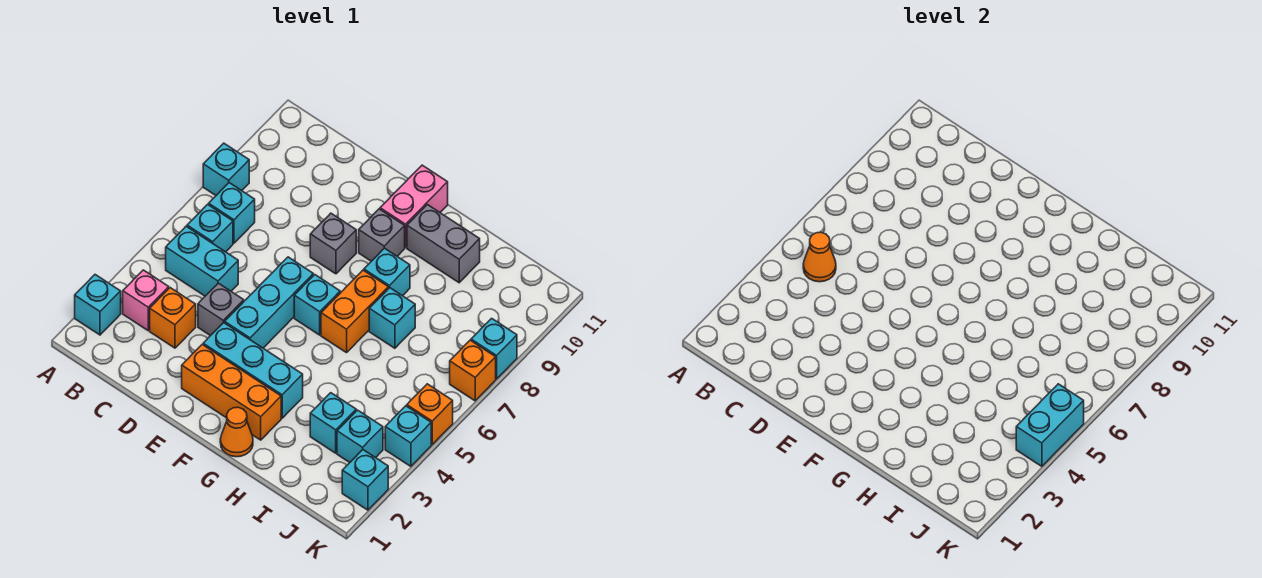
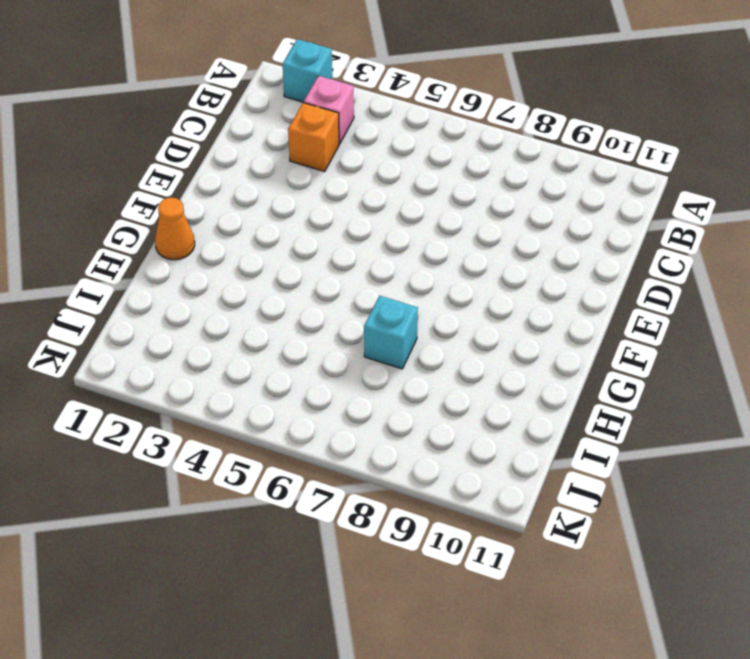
none -> cyan 1x1 brick [203,143,249,195]
none -> cyan 1x2 brick [166,226,238,296]
none -> cyan 1x1 brick [187,204,233,252]

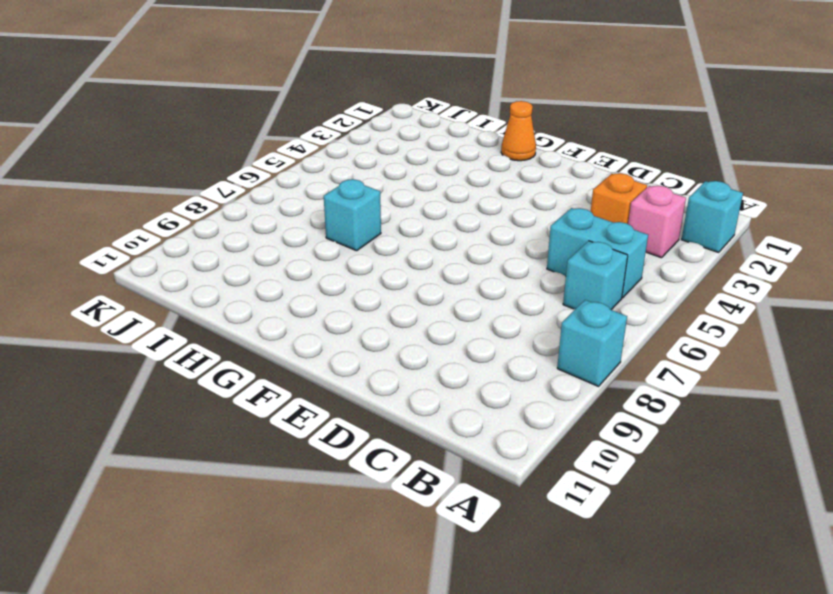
none -> cyan 1x1 brick [209,183,255,243]
none -> grey 1x1 brick [198,283,244,336]
none -> orange 1x3 brick [182,345,281,440]

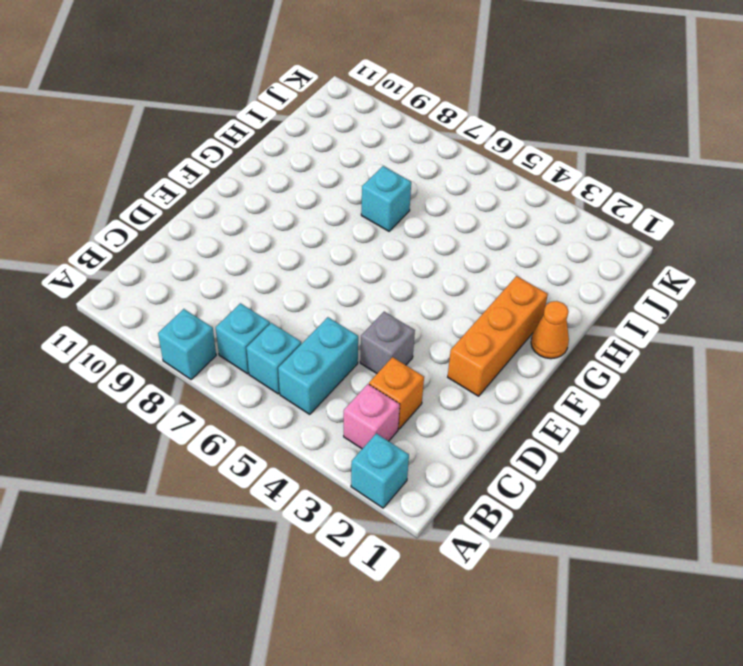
none -> cyan 1x3 brick [203,323,303,418]
none -> cyan 1x3 brick [225,257,313,348]
none -> grey 1x1 brick [310,213,356,274]

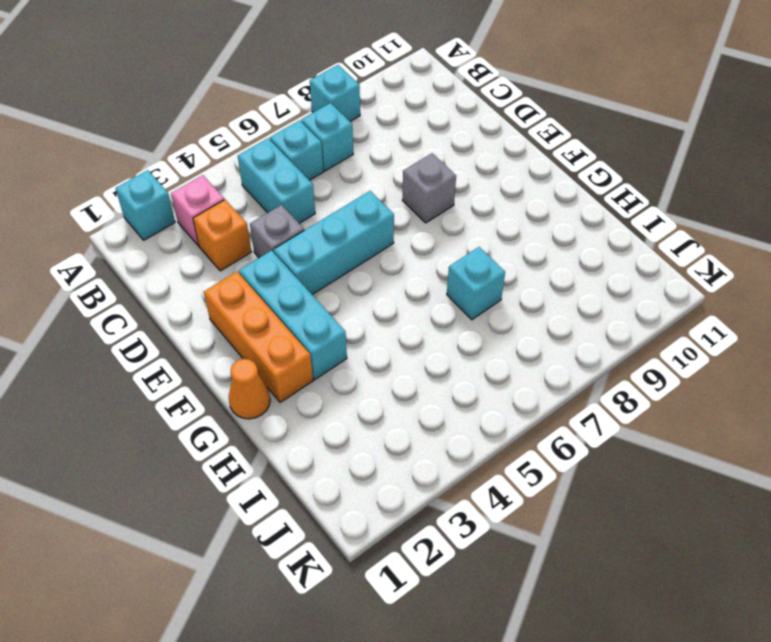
none -> cyan 1x1 brick [294,275,340,335]
none -> grey 1x1 brick [359,209,405,261]
none -> pink 1x2 brick [380,165,448,248]

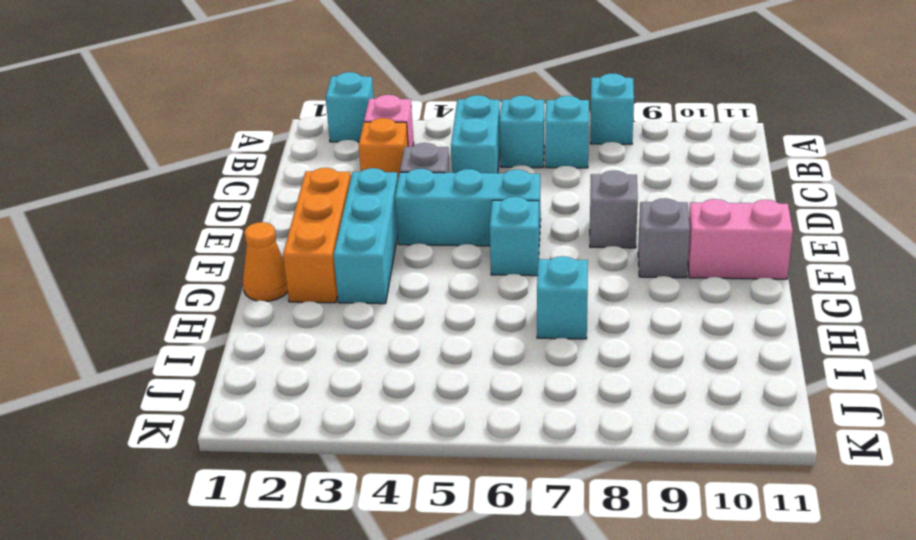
none -> orange 1x2 brick [321,270,388,353]
none -> cyan 1x1 brick [364,248,410,296]
none -> grey 1x2 brick [407,205,480,283]

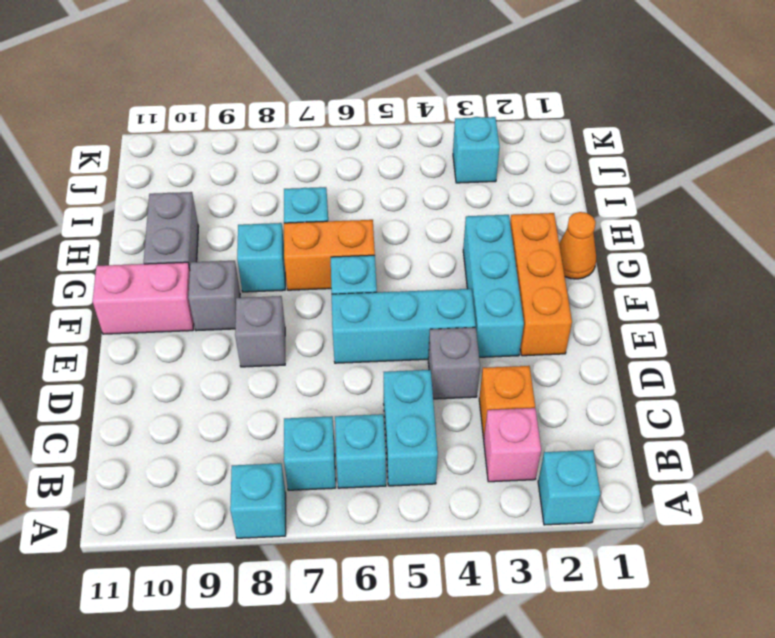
none -> cyan 1x1 brick [310,393,356,453]
none -> cyan 1x1 brick [342,450,388,510]
none -> cyan 1x1 brick [385,406,431,466]

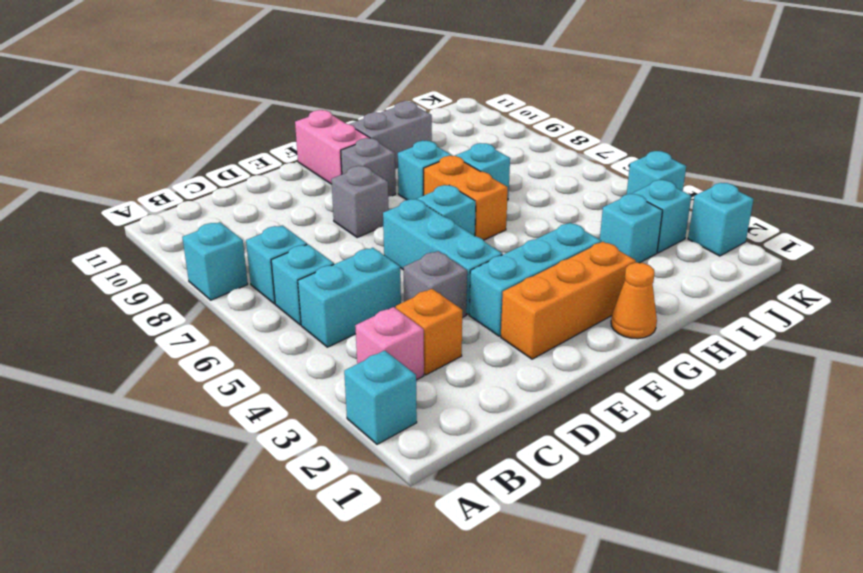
none -> orange 1x1 brick [407,384,453,444]
none -> orange 1x1 brick [450,340,496,401]
none -> cyan 1x1 brick [471,318,517,379]

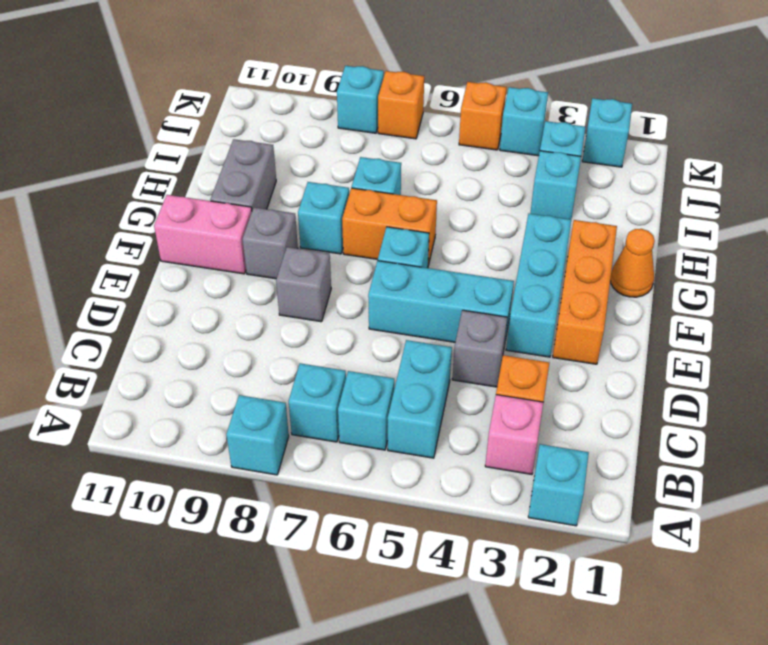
none -> orange 1x1 cone [803,232,836,282]
none -> cyan 1x2 brick [1016,384,1084,466]

